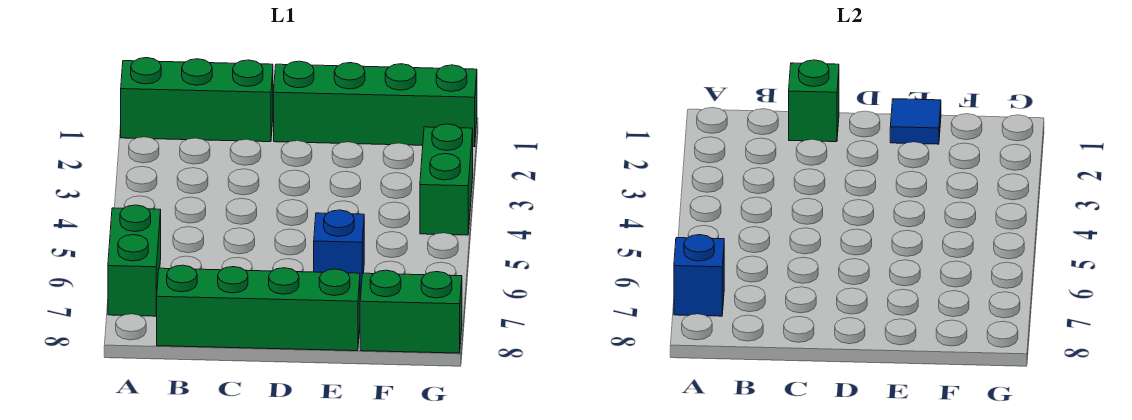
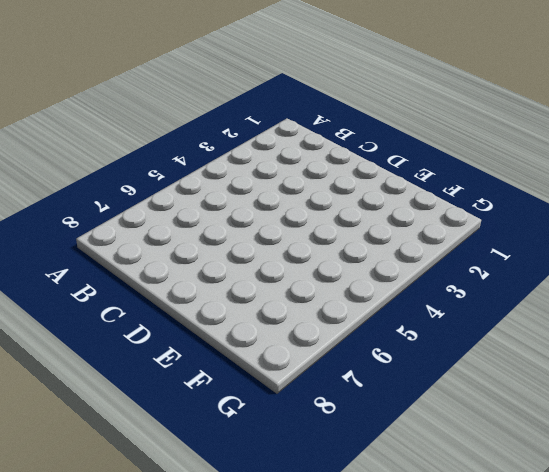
none -> green 1x3 brick [121,58,273,142]
none -> green 1x2 brick [108,205,161,316]

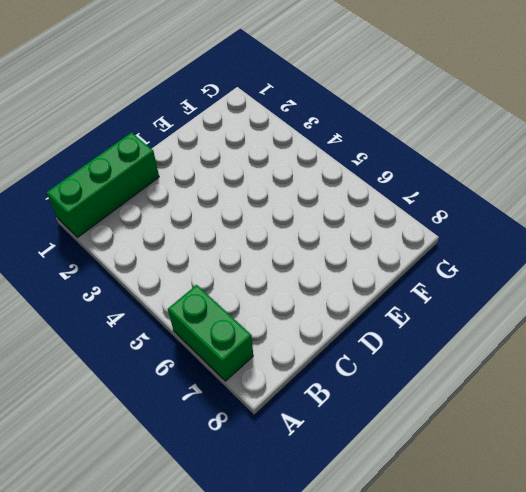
none -> green 1x4 brick [156,265,360,351]
none -> green 1x4 brick [274,61,477,147]

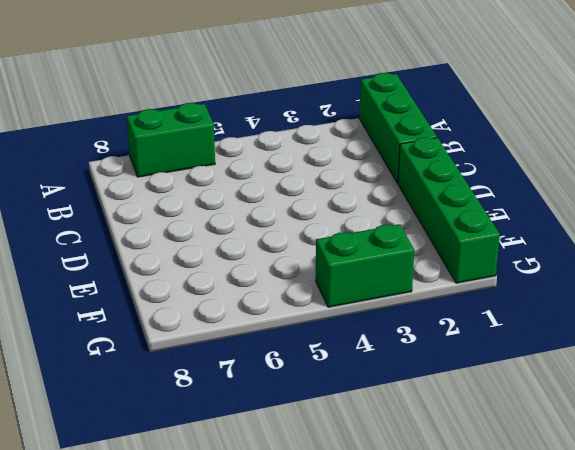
none -> green 1x4 brick [156,265,360,351]
none -> blue 1x1 brick [314,210,364,292]

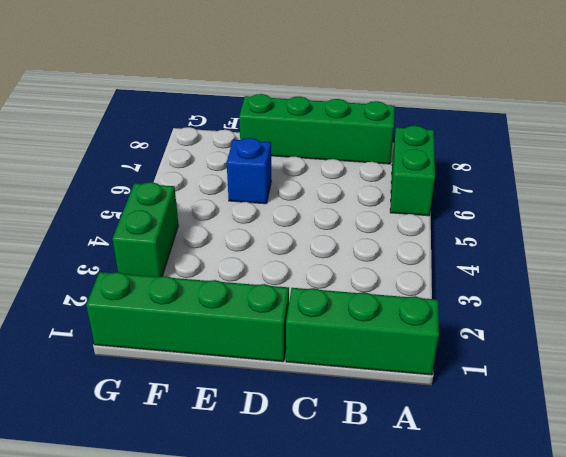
none -> green 1x2 brick [360,270,462,353]
none -> blue 1x1 brick [674,235,724,316]

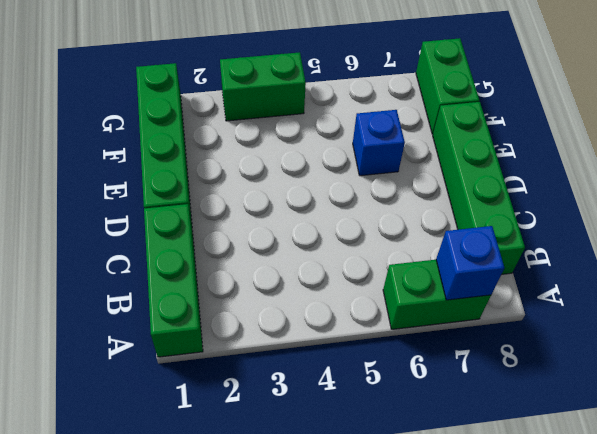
none -> green 1x1 brick [789,60,839,142]
none -> blue 1x1 tile [890,99,941,144]

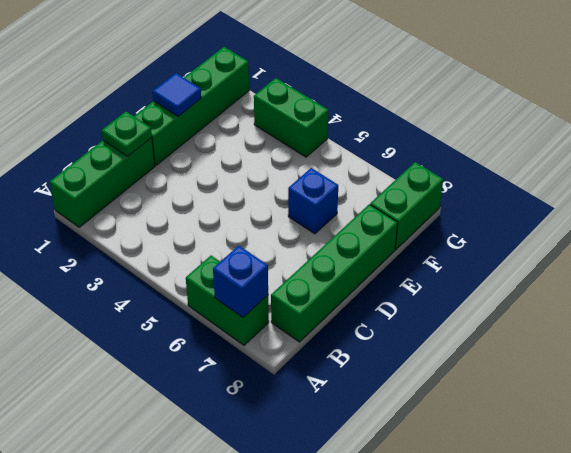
green 1x1 plate [102,112,152,156] -> green 1x1 brick [789,60,839,142]

